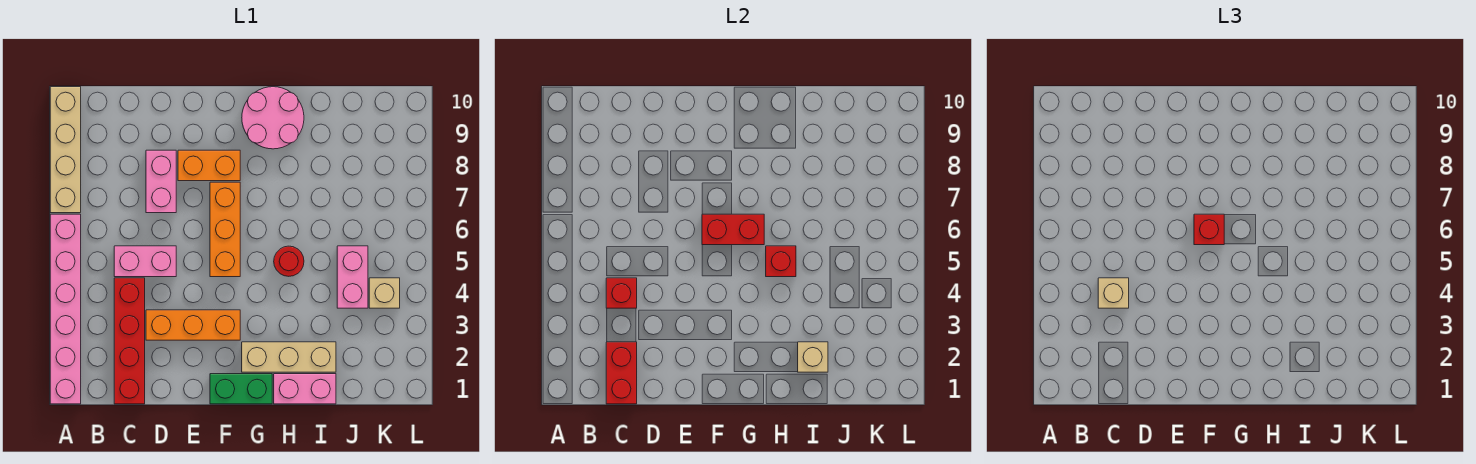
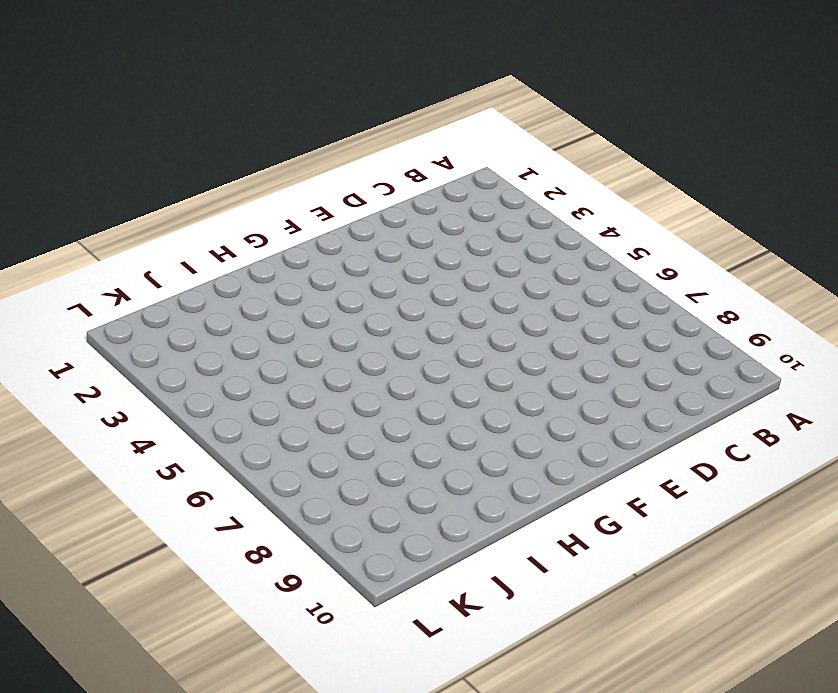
none -> pink 1x6 brick [50,214,81,404]
none -> tan 1x4 brick [50,87,81,213]
none -> red 1x4 brick [114,278,145,404]

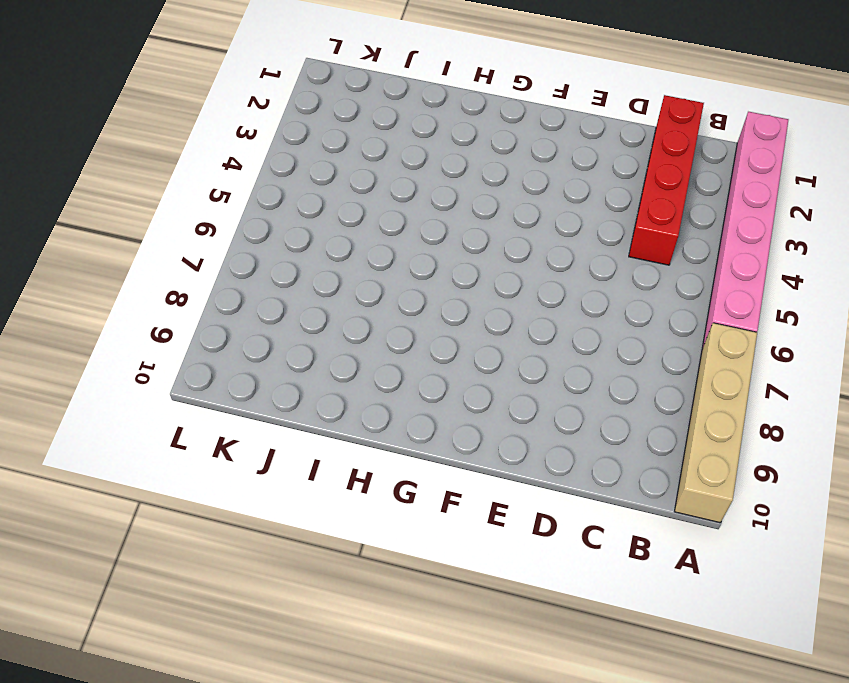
none -> pink 1x2 brick [114,246,176,277]
none -> orange 1x3 brick [146,310,240,340]
none -> pink 1x2 brick [146,150,176,213]

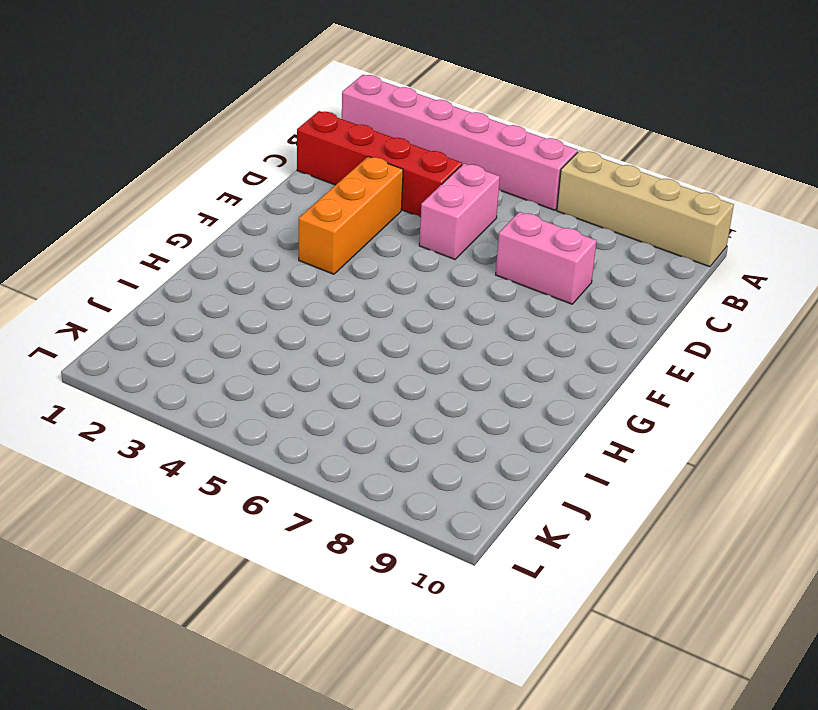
none -> orange 1x2 brick [178,150,240,181]
none -> green 1x2 brick [210,374,272,404]
none -> orange 1x3 brick [210,182,240,277]

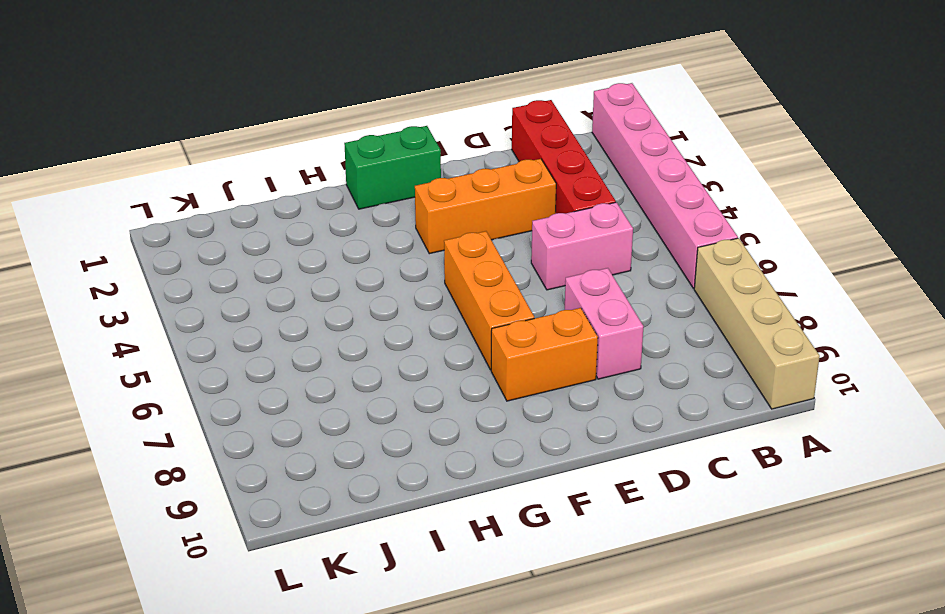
none -> tan 1x3 brick [242,342,336,372]
none -> pink 2x2 round brick [242,87,304,149]
none -> pink 1x2 brick [274,374,336,404]

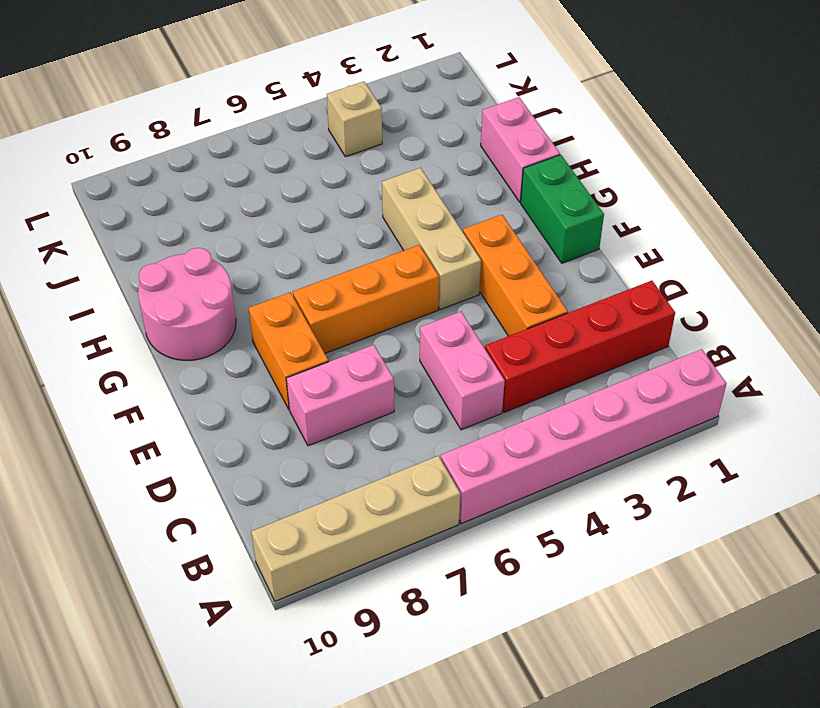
tan 1x3 brick [382,168,481,310] -> tan 1x3 brick moved to [242,342,336,372]
none -> red 1x1 round brick [274,246,304,276]
none -> pink 1x2 brick [337,246,368,308]
none -> red 1x2 brick [606,342,637,404]

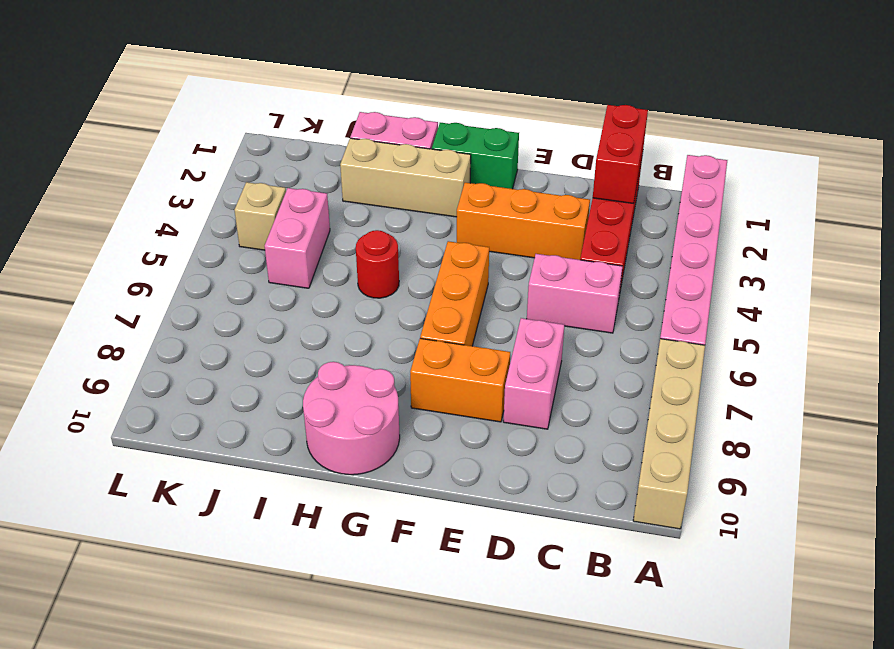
none -> red 1x1 brick [606,278,637,308]
none -> red 1x2 brick [702,214,764,245]
none -> red 1x1 brick [766,246,796,277]

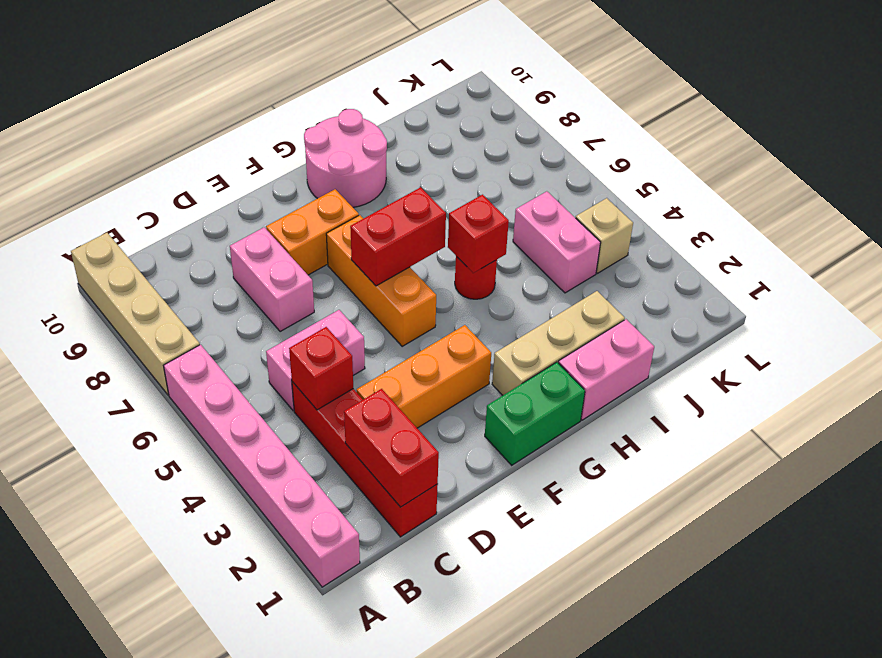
none -> tan 1x1 brick [798,342,828,372]
none -> tan 1x1 brick [1098,278,1129,308]
none -> red 1x1 brick [1194,214,1224,245]

